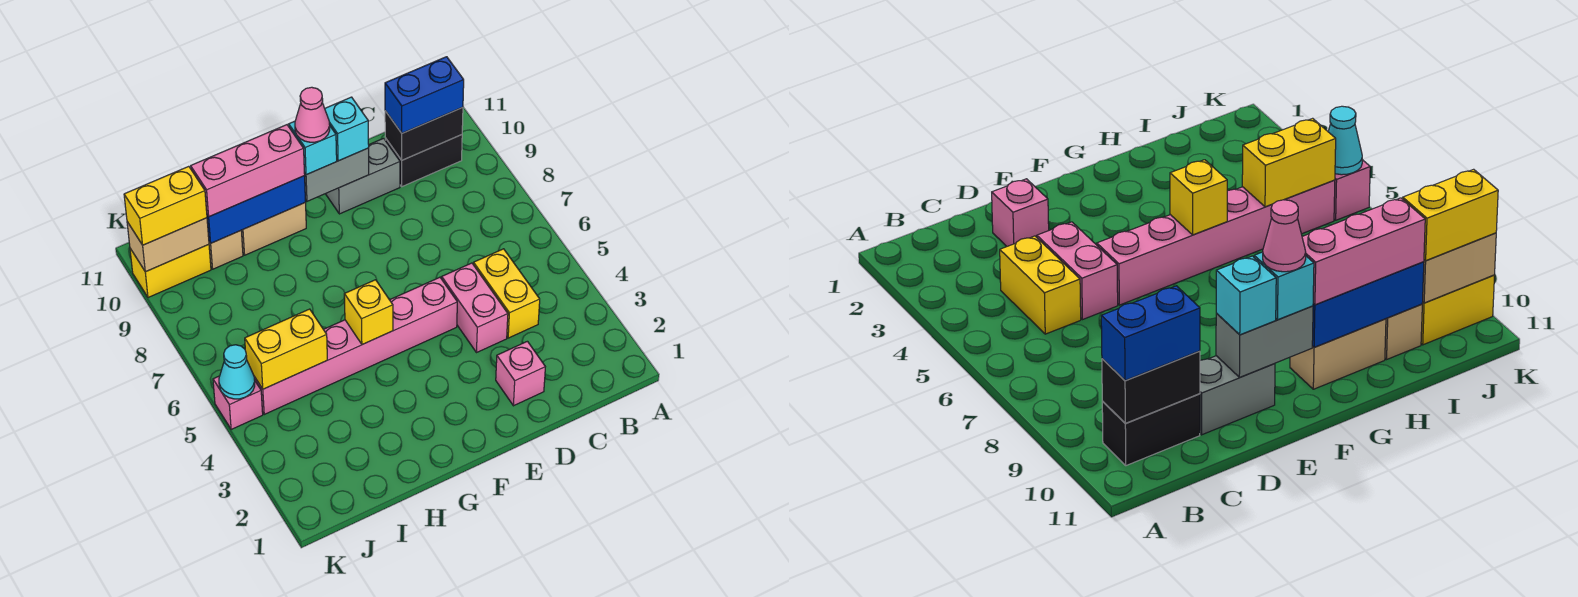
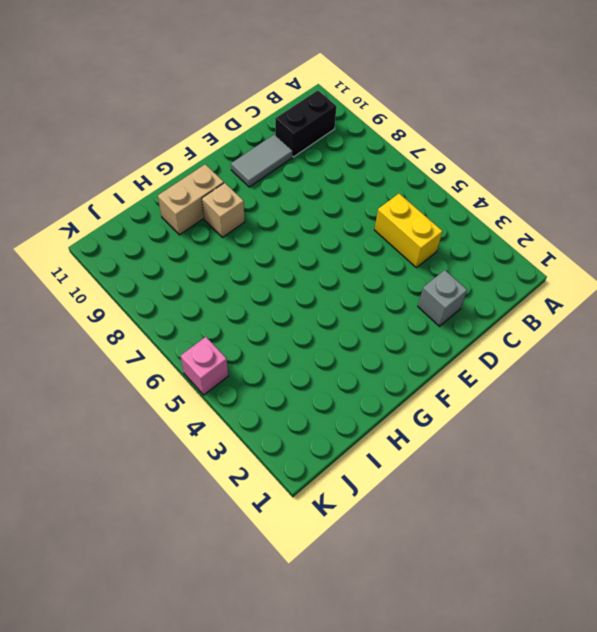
grey 1x1 brick [418,270,467,326] -> pink 1x1 brick [496,341,545,406]
grey 1x2 tile [231,135,293,187] -> grey 1x2 brick [326,138,400,214]
tan 1x1 brick [202,183,245,237] -> tan 1x1 brick moved to [209,231,243,269]
none -> pink 1x2 brick [442,263,508,353]
none -> pink 1x6 brick [254,277,457,414]
none -> yellow 1x2 brick [130,245,211,298]

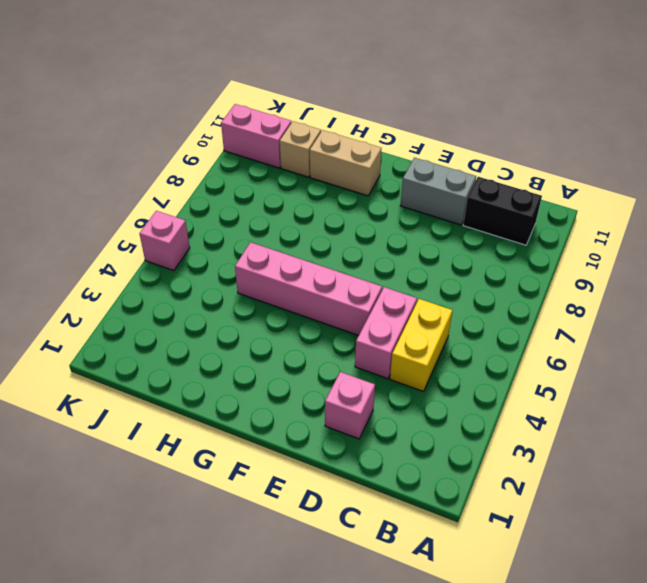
pink 1x4 brick [235,242,382,335] -> pink 1x6 brick [254,277,457,414]
pink 1x2 brick [221,104,291,168] -> yellow 1x2 brick [130,245,211,298]
none -> black 1x2 brick [385,107,463,160]
none -> grey 1x2 brick [304,148,369,201]
none -> yellow 1x1 brick [344,280,393,345]

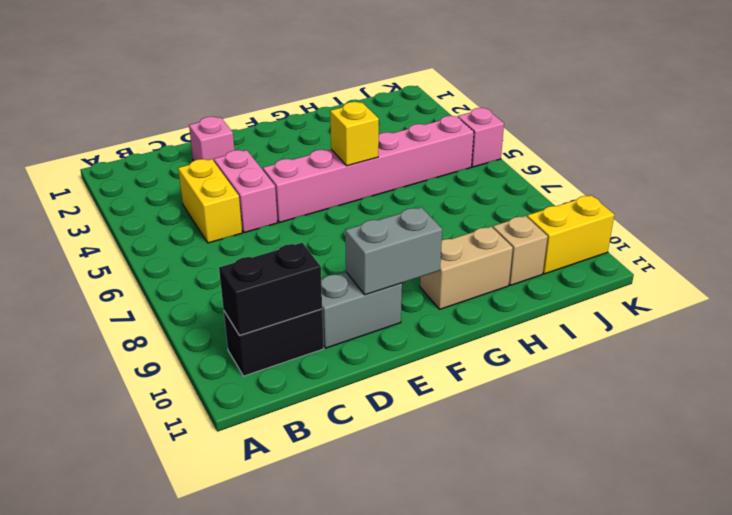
none -> blue 1x3 brick [207,176,305,243]
none -> yellow 1x2 brick [245,309,327,389]
none -> tan 1x2 brick [127,218,209,272]

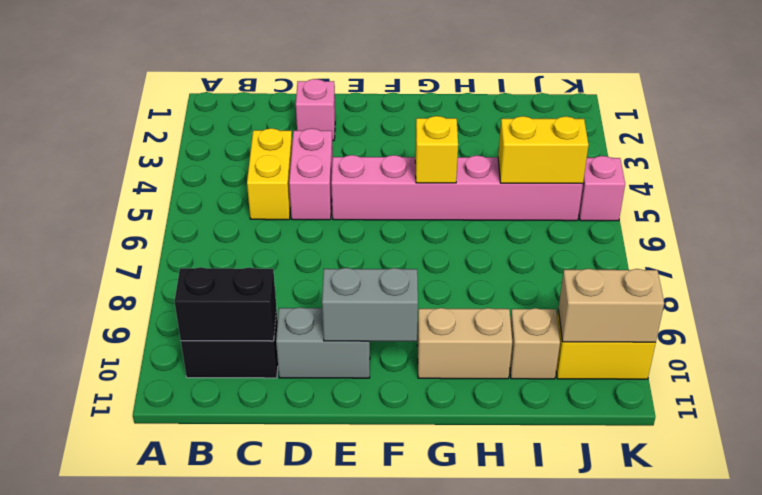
none -> blue 1x3 brick [207,176,305,243]
none -> cyan 1x1 cone [219,345,255,399]
none -> blue 1x2 brick [385,57,464,133]

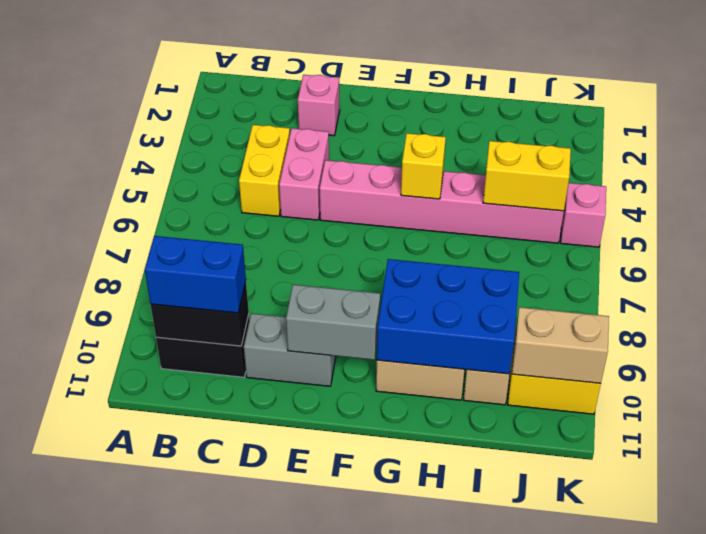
blue 2x3 brick [377,259,519,374] -> blue 1x3 brick [207,176,305,243]
none -> cyan 1x1 cone [219,345,255,399]
none -> cyan 1x1 brick [325,97,369,161]
none -> cyan 1x1 brick [289,121,337,175]

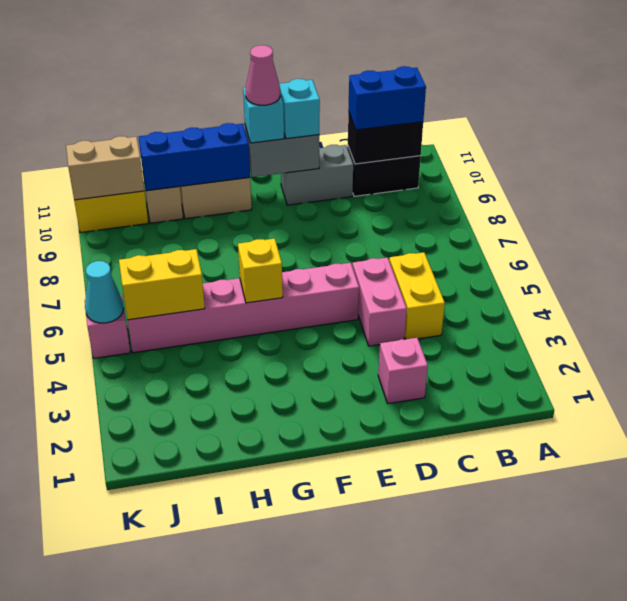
none -> pink 1x3 brick [191,125,305,217]
none -> yellow 1x2 brick [124,166,207,245]

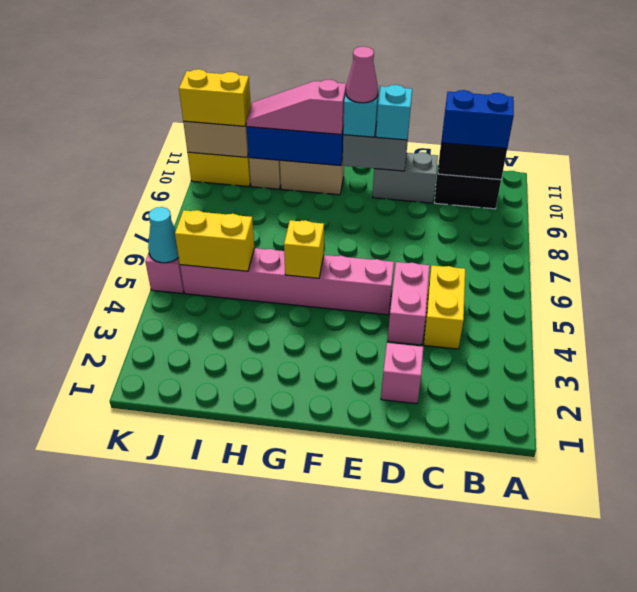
pink 1x3 slope [246,80,346,134] -> pink 1x3 brick [191,125,305,217]

